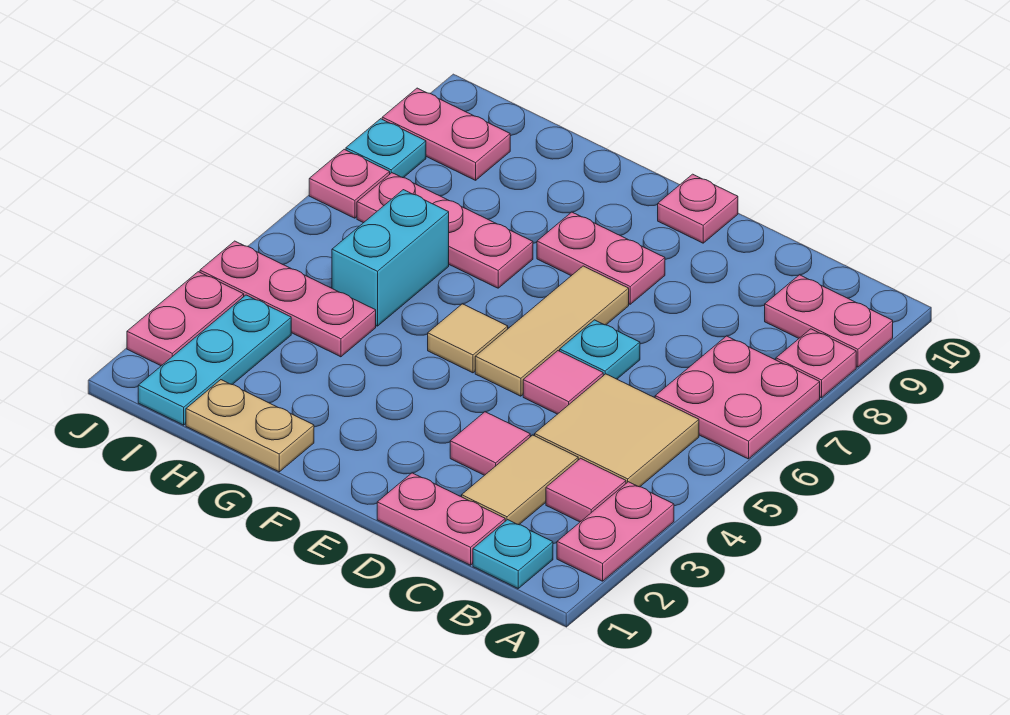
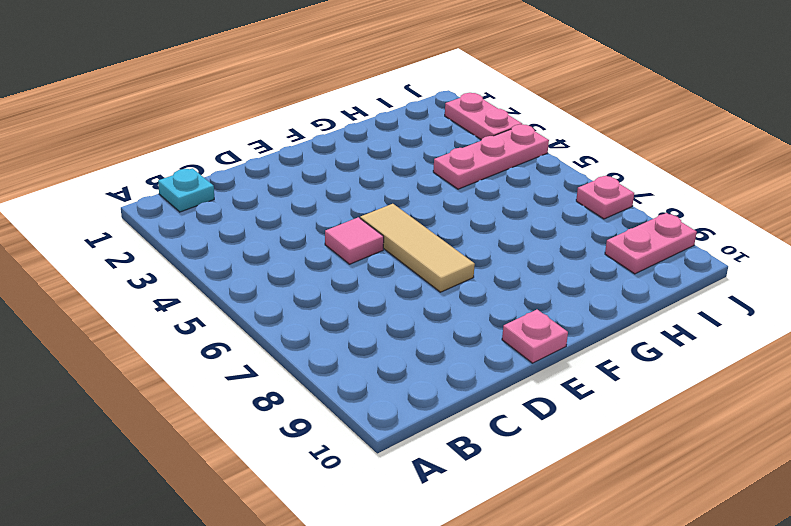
none -> pink 1x2 plate [557,482,674,581]
none -> pink 2x2 plate [655,336,820,459]
none -> pink 1x1 plate [776,329,856,398]

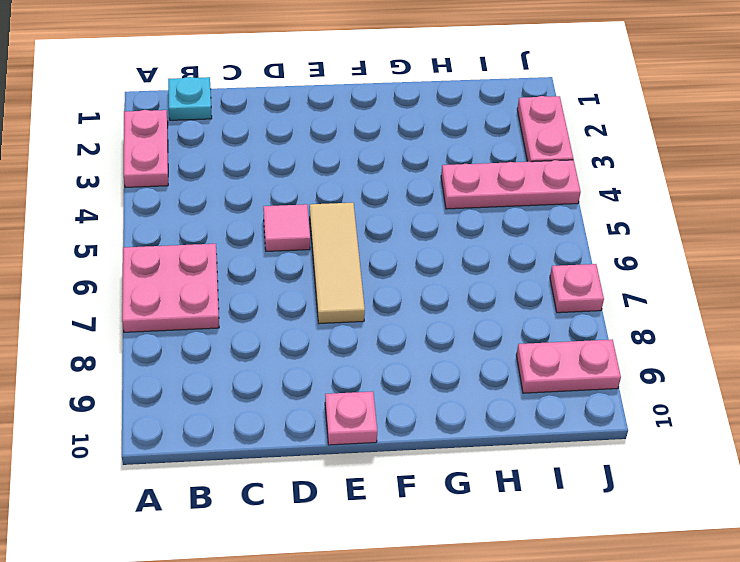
none -> pink 1x1 plate [776,329,856,398]
none -> pink 1x2 plate [765,275,893,367]
none -> pink 1x1 tile [546,458,626,522]

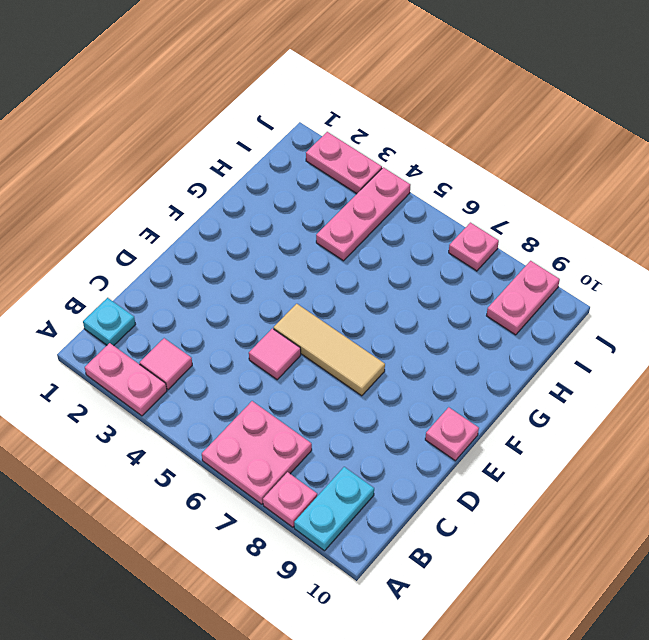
cyan 1x2 plate [294,467,374,551] -> pink 1x2 plate [765,275,893,367]
none -> tan 2x2 tile [535,374,699,487]
none -> pink 1x2 plate [377,473,505,565]
none -> tan 1x2 tile [462,435,578,525]

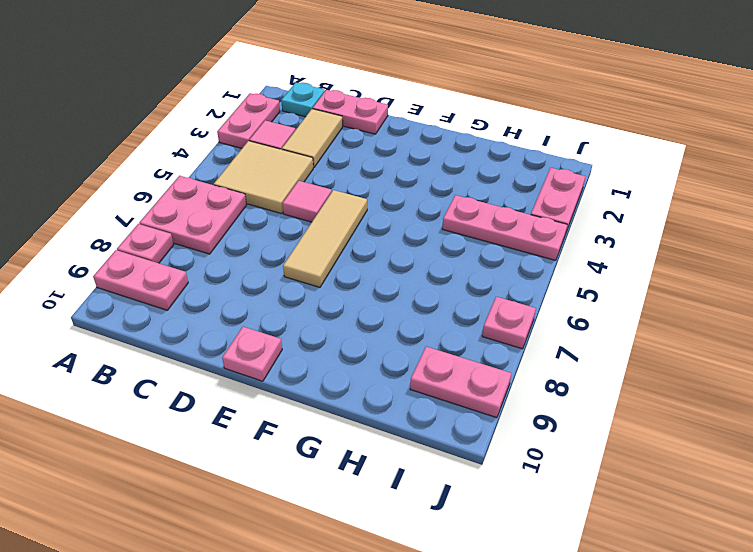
none -> pink 1x1 tile [450,412,530,475]
none -> cyan 1x1 plate [560,320,640,379]
none -> pink 1x2 plate [537,212,665,304]

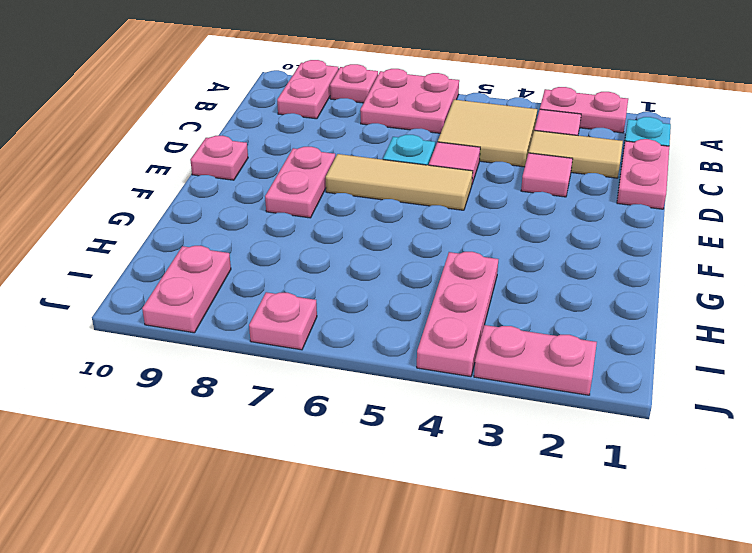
none -> tan 1x1 tile [428,304,508,373]
none -> tan 1x2 plate [186,380,314,472]
none -> pink 1x3 plate [357,173,533,288]

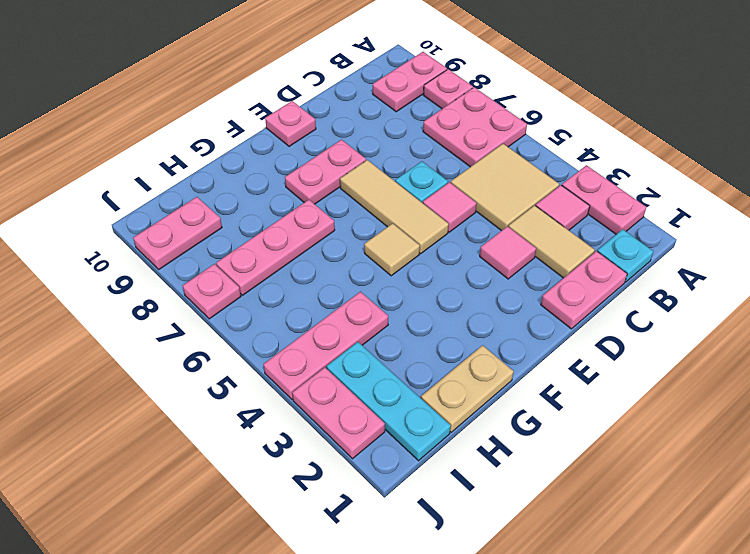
none -> cyan 1x2 brick [332,190,449,326]
none -> cyan 1x1 plate [346,119,426,178]

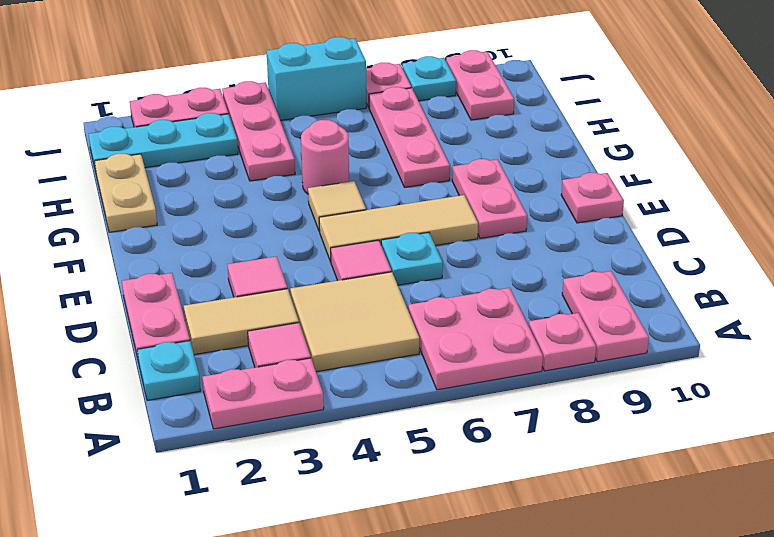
pink 1x1 round brick [301,120,349,194] -> none
cyan 1x2 brick [267,37,366,121] -> cyan 1x2 brick moved to [332,190,449,326]

